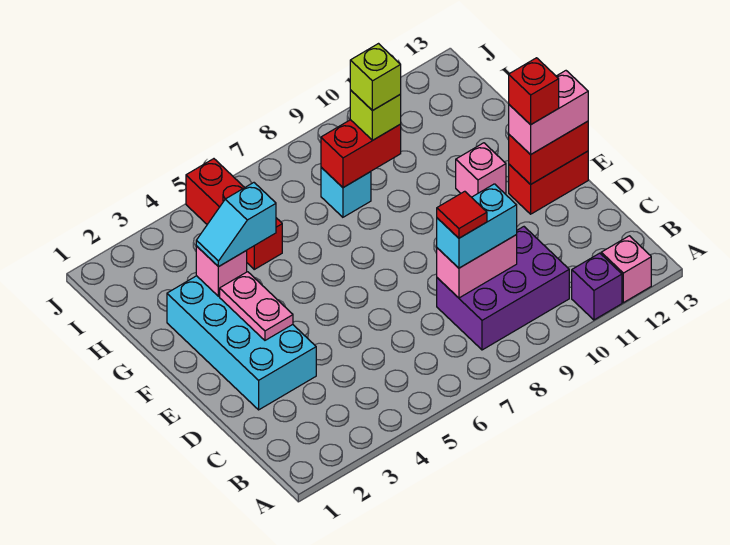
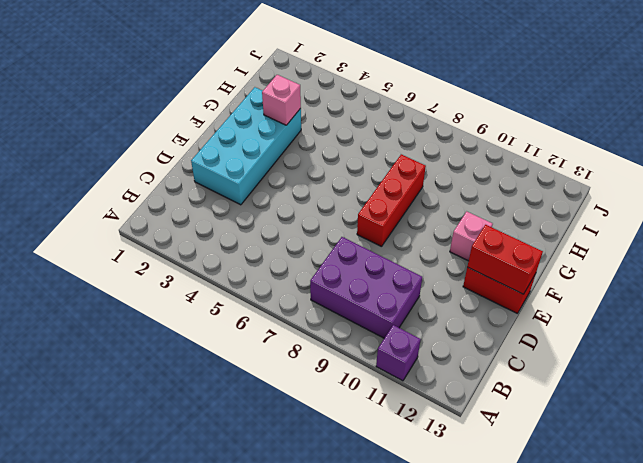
red 1x3 brick [357,154,426,247] -> red 1x3 brick moved to [186,159,282,269]
none -> pink 1x1 brick [601,236,651,303]
none -> cyan 1x1 brick [321,167,371,217]
none -> pink 1x2 brick [437,235,517,298]

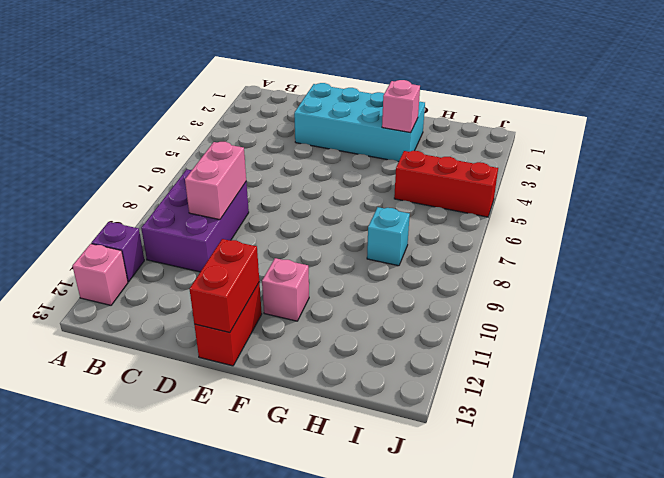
none -> pink 1x2 plate [220,272,293,340]
none -> red 1x2 brick [321,120,401,188]
none -> cyan 1x2 brick [437,184,517,268]

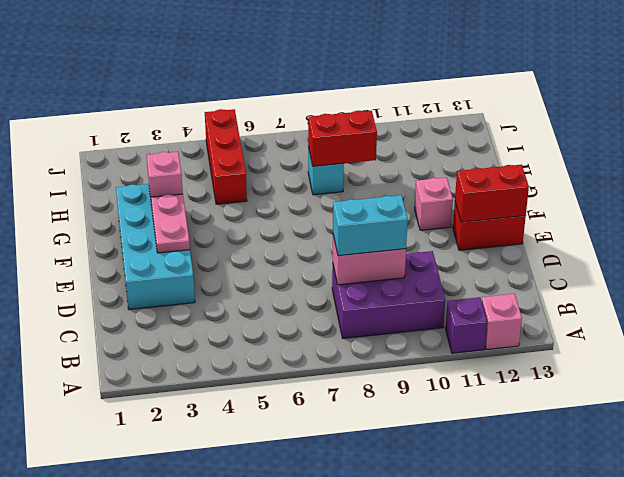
none -> pink 1x2 brick [509,71,588,155]
none -> cyan 1x2 slope [196,183,276,267]
none -> lime 1x1 brick [350,90,401,140]

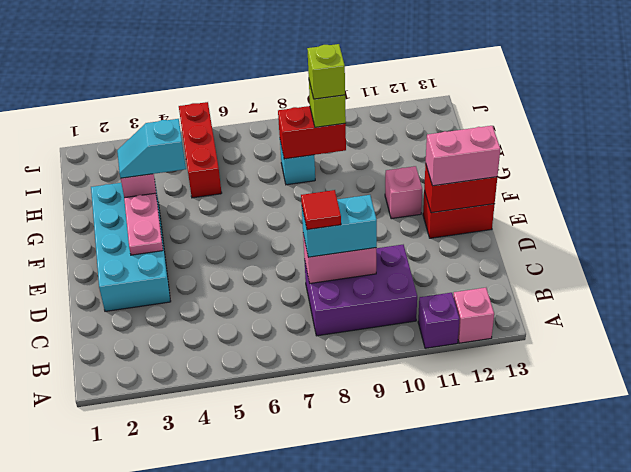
none -> red 1x1 brick [509,58,559,125]

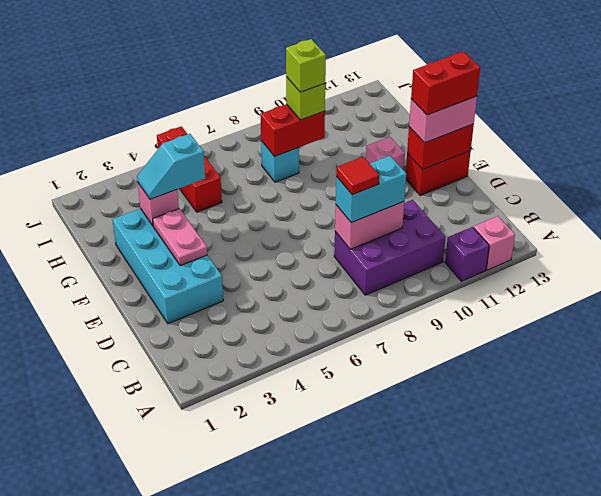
red 1x2 brick [411,51,480,115] -> red 1x1 brick [509,58,559,125]

